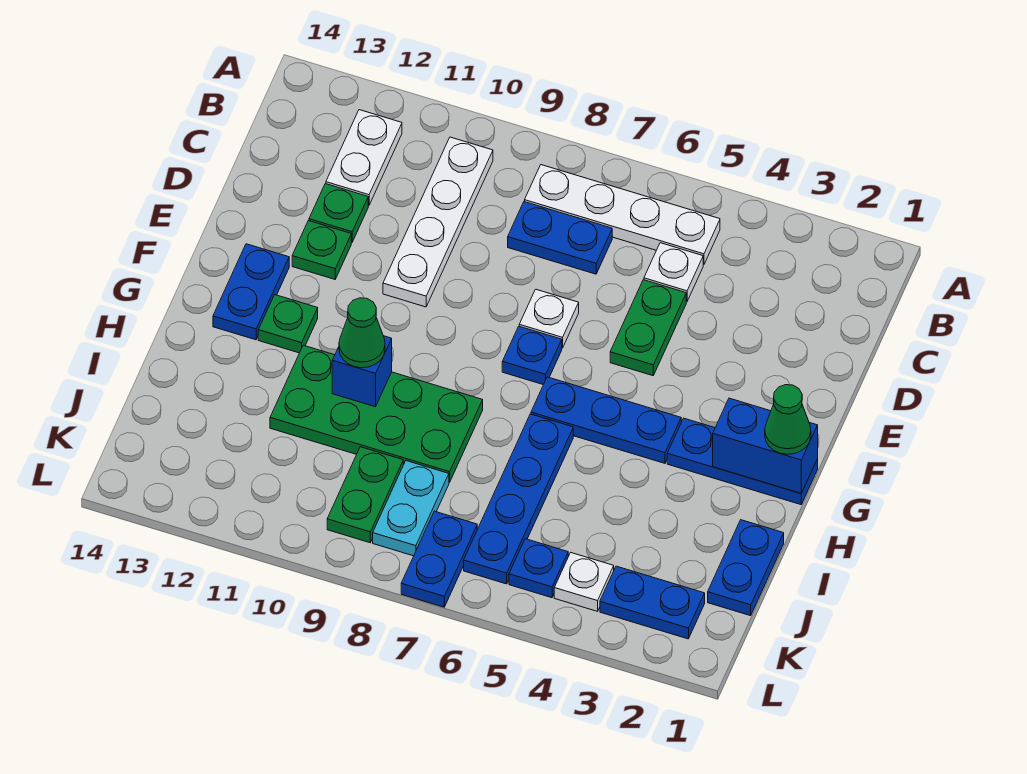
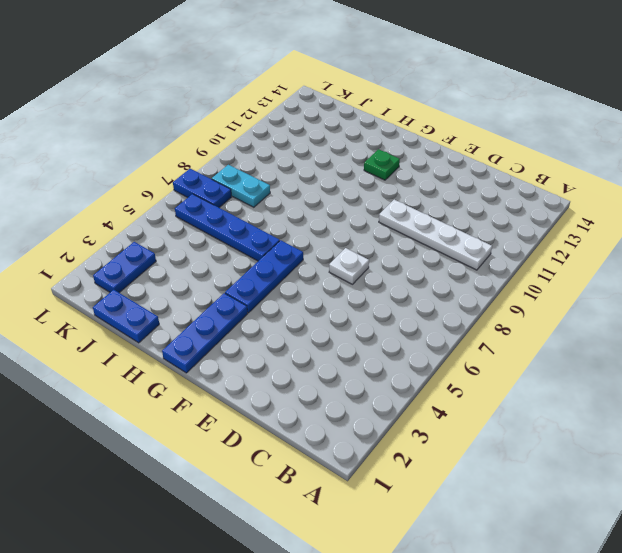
none -> white 1x4 plate [525,165,720,265]
none -> white 1x2 plate [326,110,402,206]
none -> white 1x1 plate [644,243,703,302]

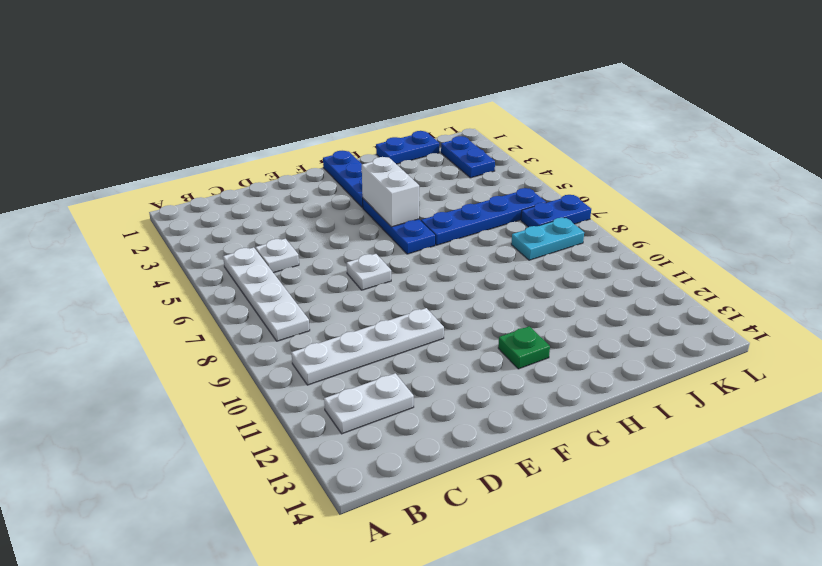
white 1x2 brick [362,157,419,227] -> none
none -> blue 1x2 plate [508,202,612,274]
none -> green 1x2 plate [610,280,686,376]
none -> green 1x1 plate [309,184,368,242]

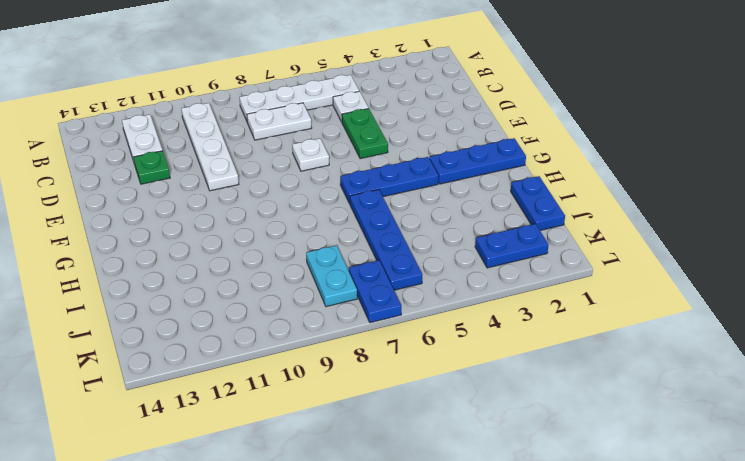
white 1x2 plate [247,103,312,140] -> blue 1x2 plate [508,202,612,274]
none -> green 1x1 plate [292,221,351,279]
none -> blue 1x1 plate [502,326,562,385]
none -> blue 1x2 plate [213,244,289,340]

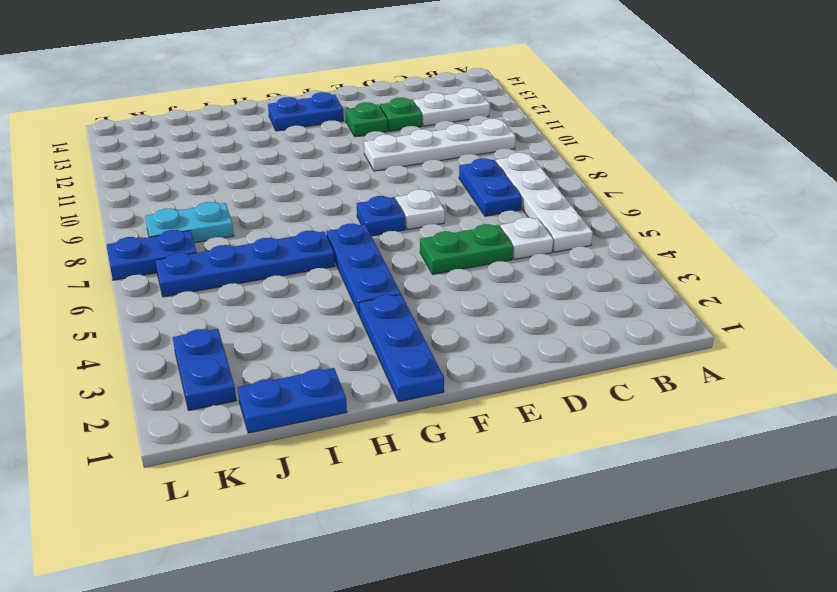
none -> green 1x1 plate [258,295,318,353]
none -> green 2x4 plate [270,345,483,482]
none -> green 1x2 plate [327,447,403,543]

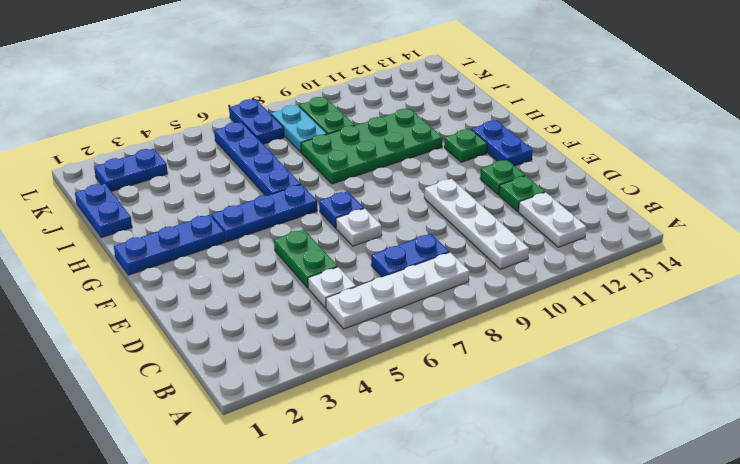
none -> white 1x1 plate [554,553,614,611]
none -> blue 1x1 plate [509,539,568,598]
none -> blue 1x2 brick [713,398,818,493]

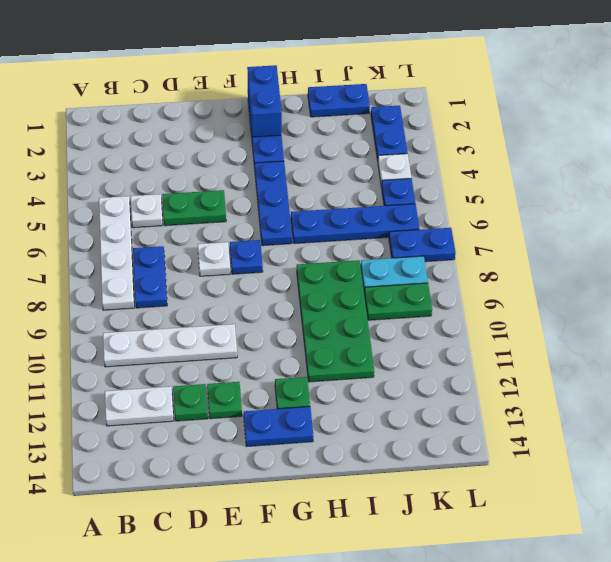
none -> blue 1x1 brick [332,336,392,407]
none -> green 1x1 cone [765,385,811,454]
none -> green 1x1 cone [339,298,385,368]

